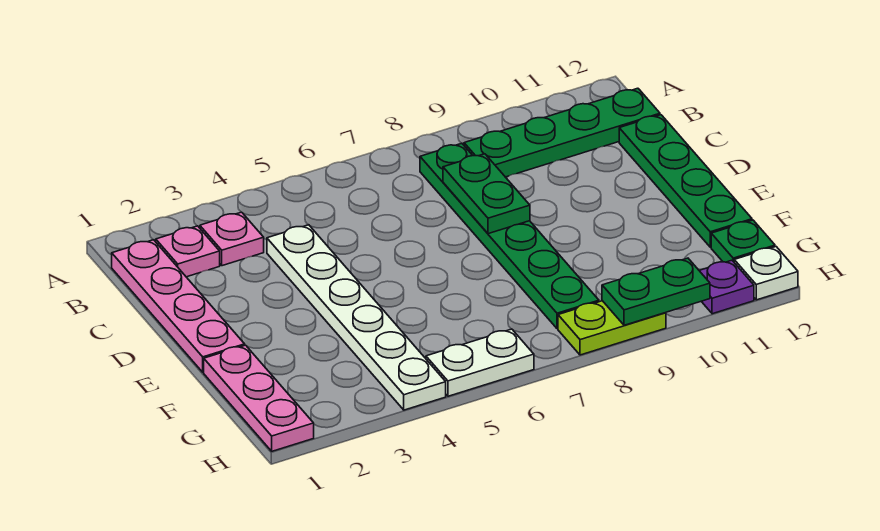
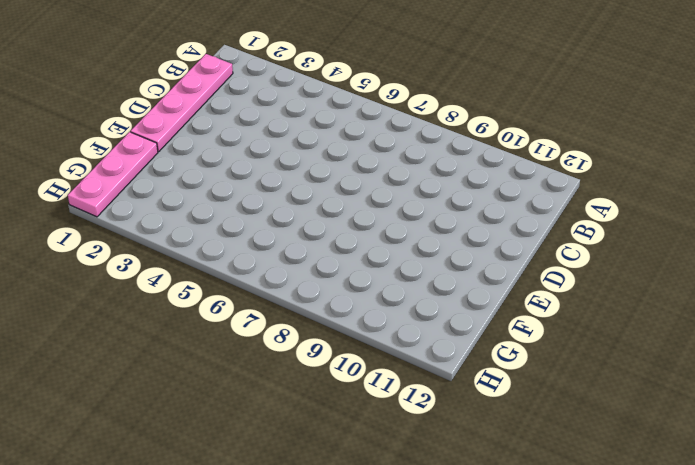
none -> pink 1x1 plate [156,226,220,277]
none -> pink 1x1 plate [200,212,264,266]
none -> green 1x6 plate [420,143,599,329]

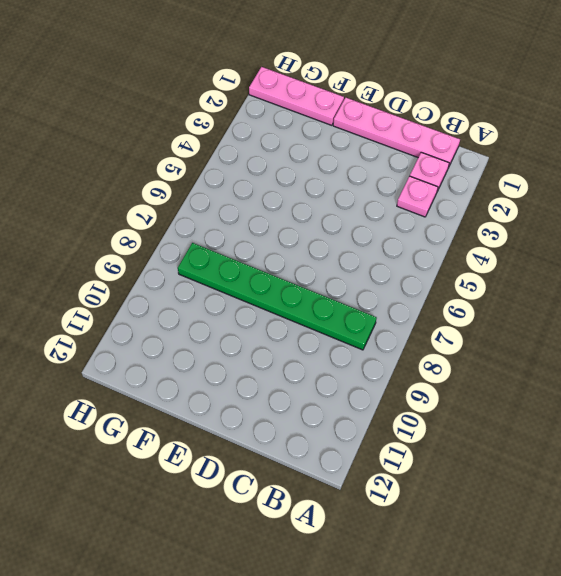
none -> green 1x4 plate [464,88,660,177]
none -> white 1x6 plate [267,225,446,410]
none -> green 1x4 plate [619,115,752,247]

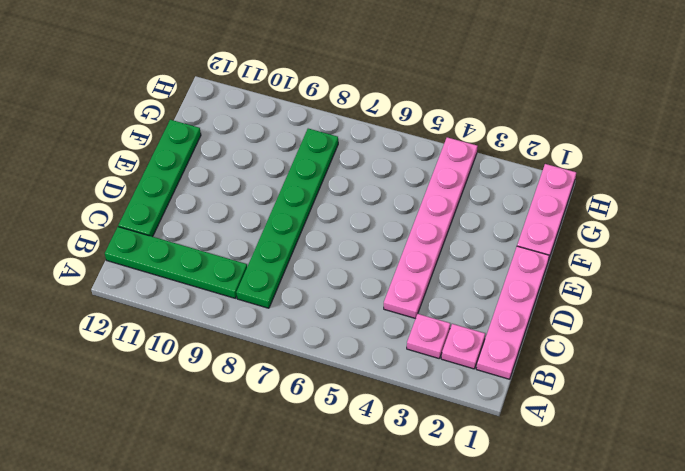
pink 1x6 plate [384,137,478,319] -> white 1x6 plate [267,225,446,410]
none -> green 1x1 plate [711,220,775,262]
none -> white 1x2 plate [426,329,534,396]
none -> lime 1x2 plate [558,301,666,355]

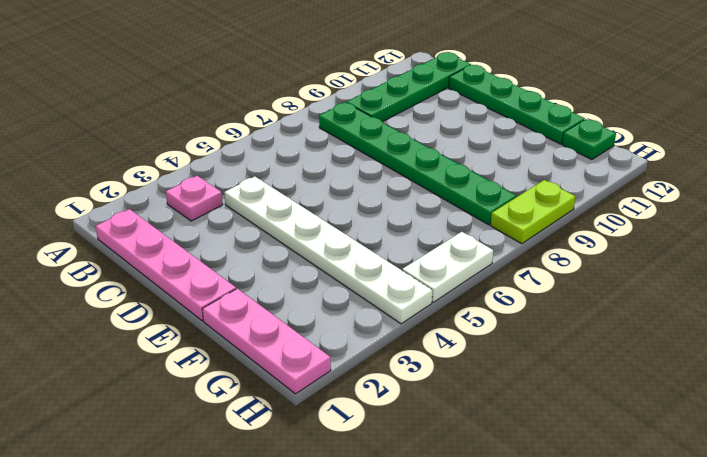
none -> pink 1x1 plate [156,226,220,277]
none -> purple 1x1 plate [699,260,754,314]
none -> white 1x1 plate [734,247,798,300]

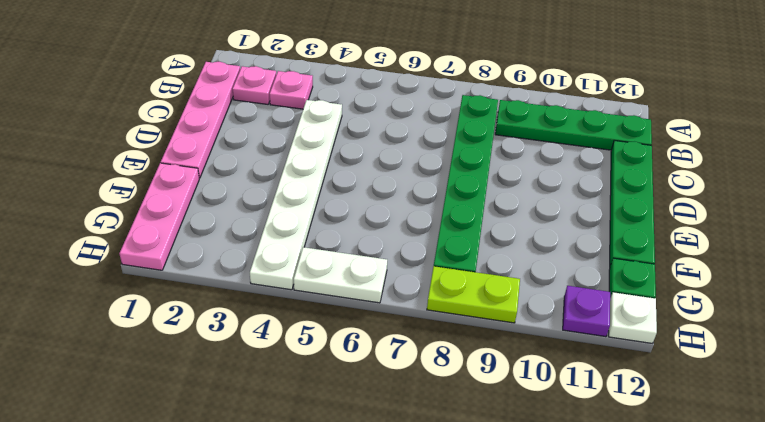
none -> green 1x2 plate [443,154,530,234]
none -> green 1x2 plate [602,258,710,325]

